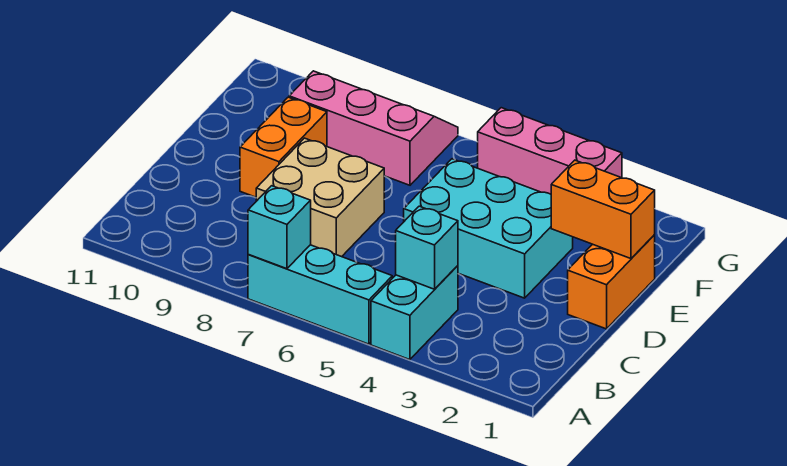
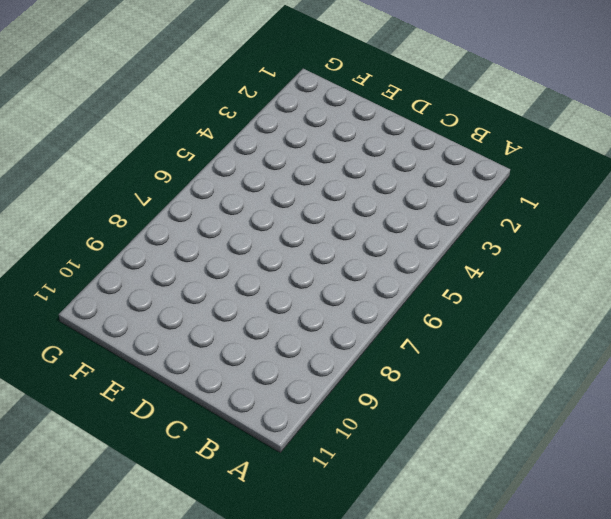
none -> cyan 1x2 brick [371,266,458,360]
none -> cyan 1x3 brick [248,245,392,344]

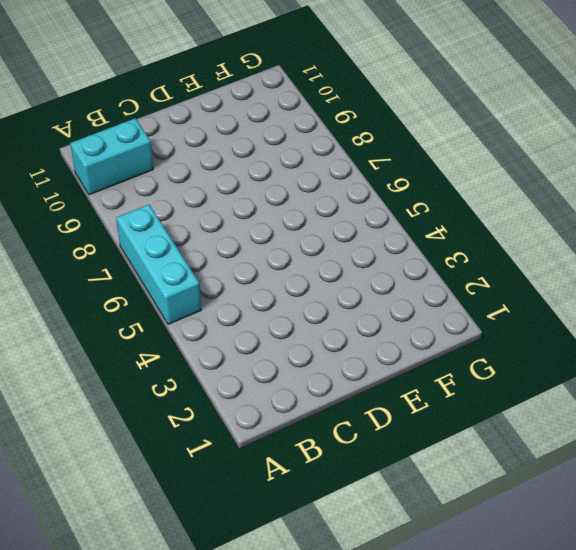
cyan 1x2 brick [70,118,153,195] -> cyan 1x2 brick moved to [371,266,458,360]
none -> tan 2x2 brick [256,138,384,257]
none -> orange 1x2 brick [568,235,655,329]

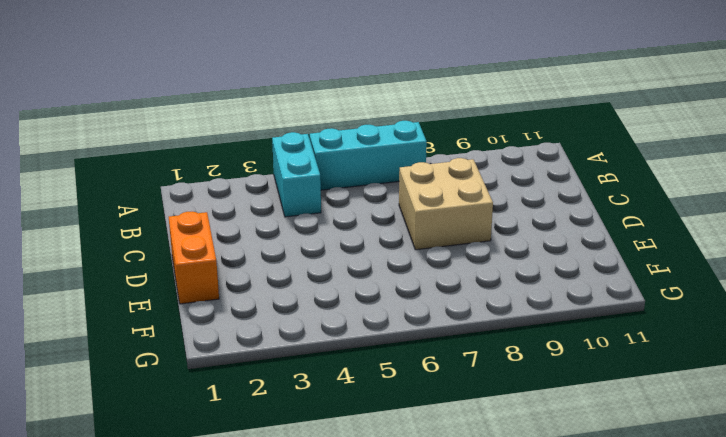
none -> cyan 2x3 brick [404,159,573,298]
none -> orange 1x2 brick [240,97,327,197]

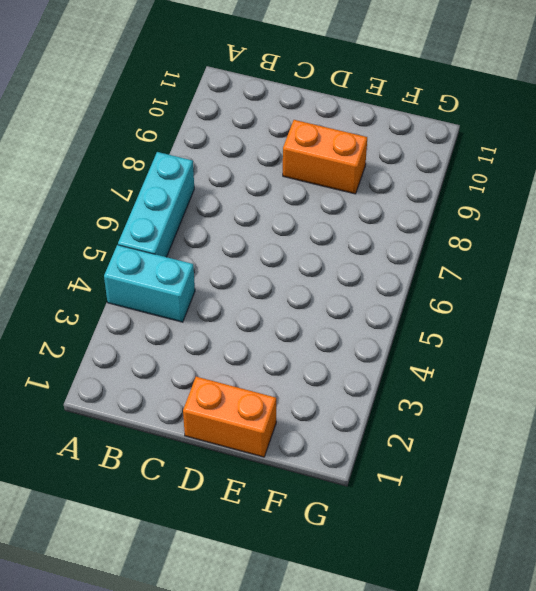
none -> tan 2x2 brick [256,138,384,257]
none -> cyan 2x3 brick [404,159,573,298]

